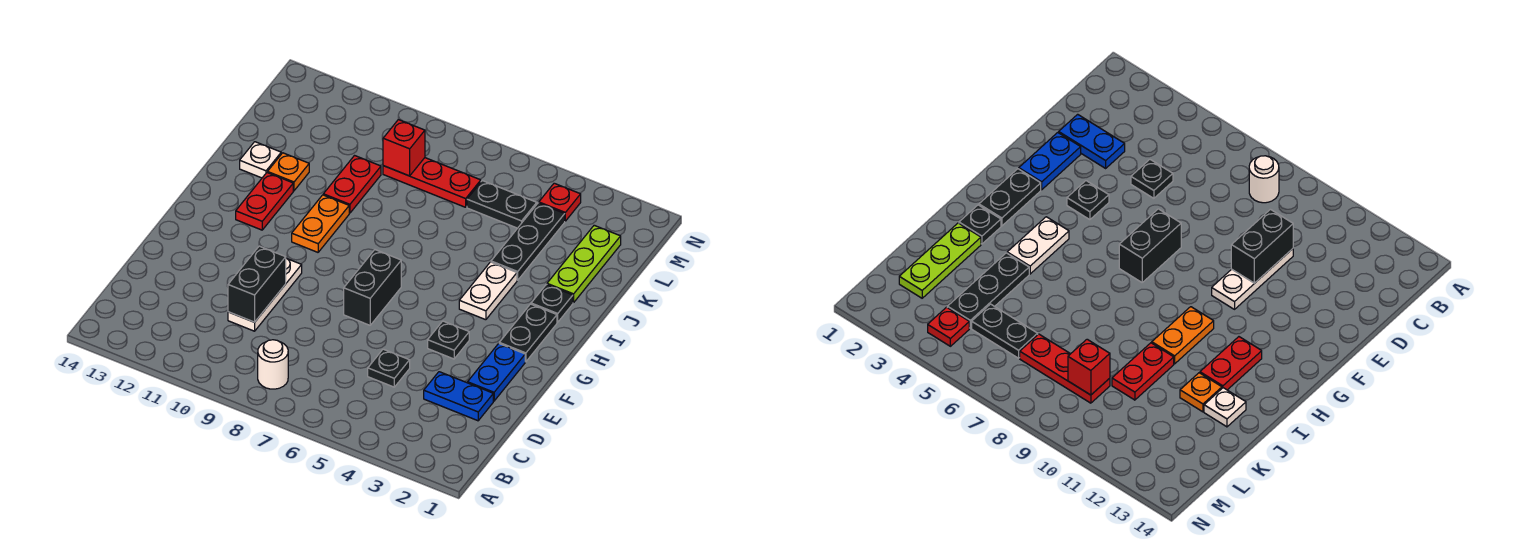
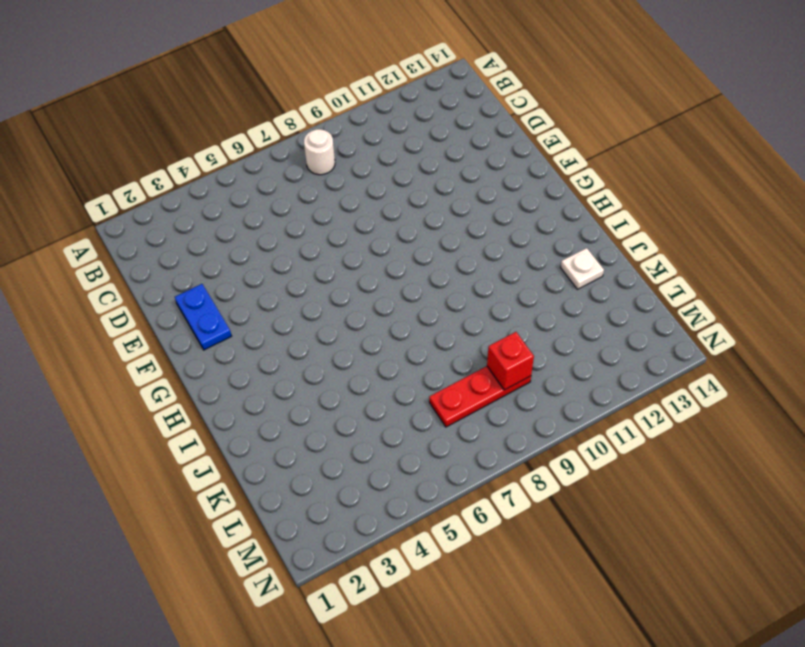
none -> blue 1x2 plate [424,372,493,421]
none -> black 1x1 plate [368,349,410,387]
none -> white 1x3 plate [228,258,302,331]

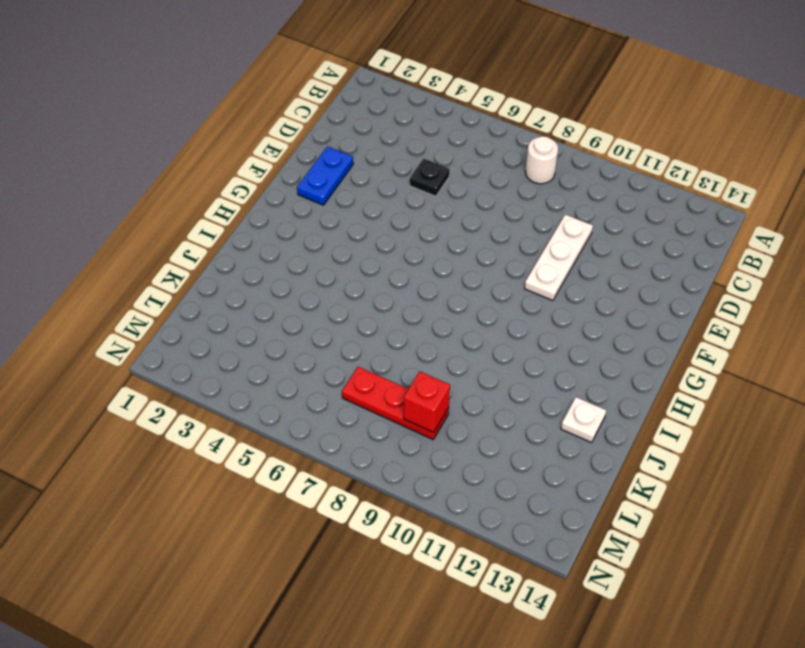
none -> blue 1x2 plate [424,372,493,421]
none -> black 1x1 plate [428,321,469,359]
none -> black 1x2 brick [344,250,401,325]

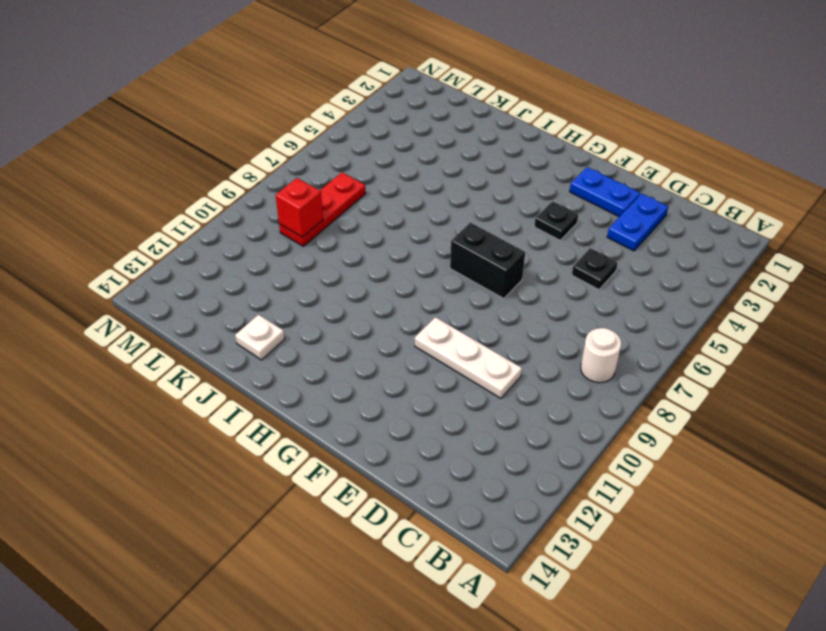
none -> black 1x2 plate [499,304,557,362]
none -> white 1x2 plate [459,262,517,320]
none -> orange 1x2 plate [292,195,349,252]

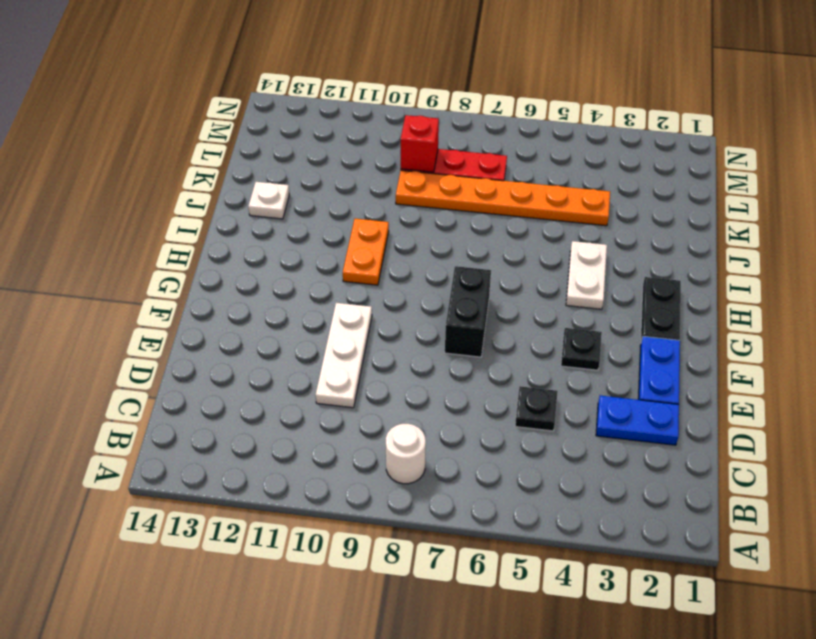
orange 1x6 plate [396,170,610,226] -> black 1x3 plate [491,203,565,280]
none -> red 1x2 plate [236,173,293,230]
none -> black 1x1 plate [531,284,573,322]
none -> lime 1x3 plate [547,225,621,303]

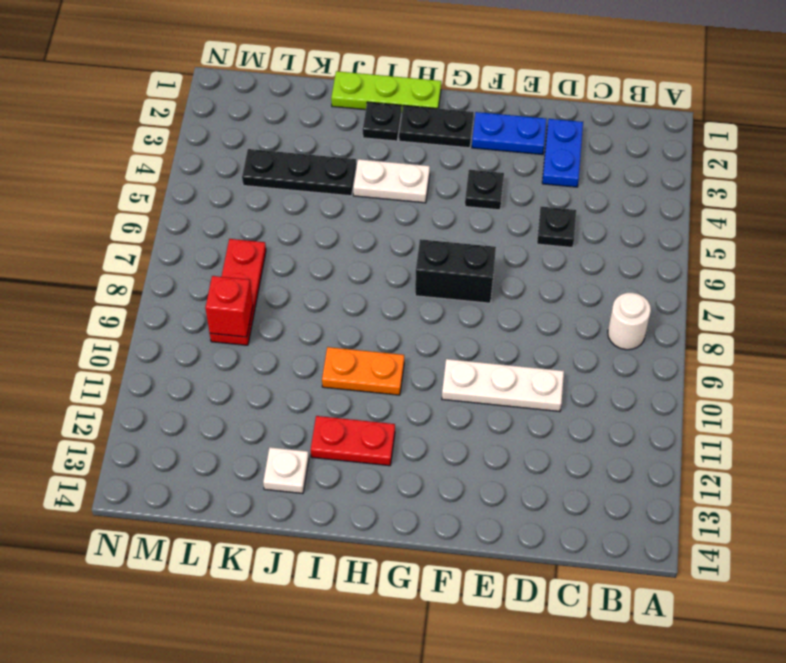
lime 1x3 plate [331,71,441,113] -> lime 1x3 plate moved to [547,225,621,303]
none -> red 1x2 plate [323,156,381,213]
none -> orange 1x1 plate [268,153,309,191]
none -> black 1x2 plate [467,181,537,228]

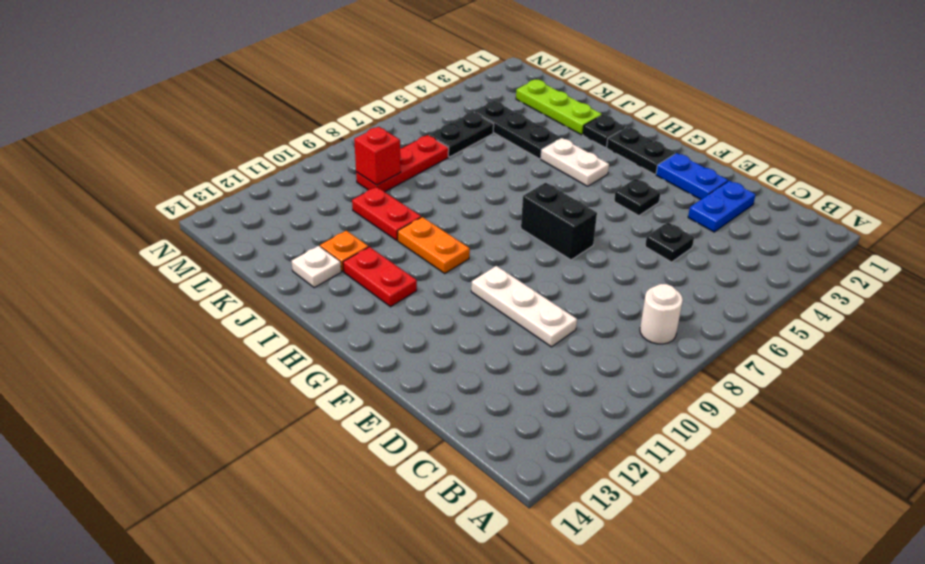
none -> red 1x1 plate [539,183,581,221]
none -> black 1x2 brick [228,246,286,322]

